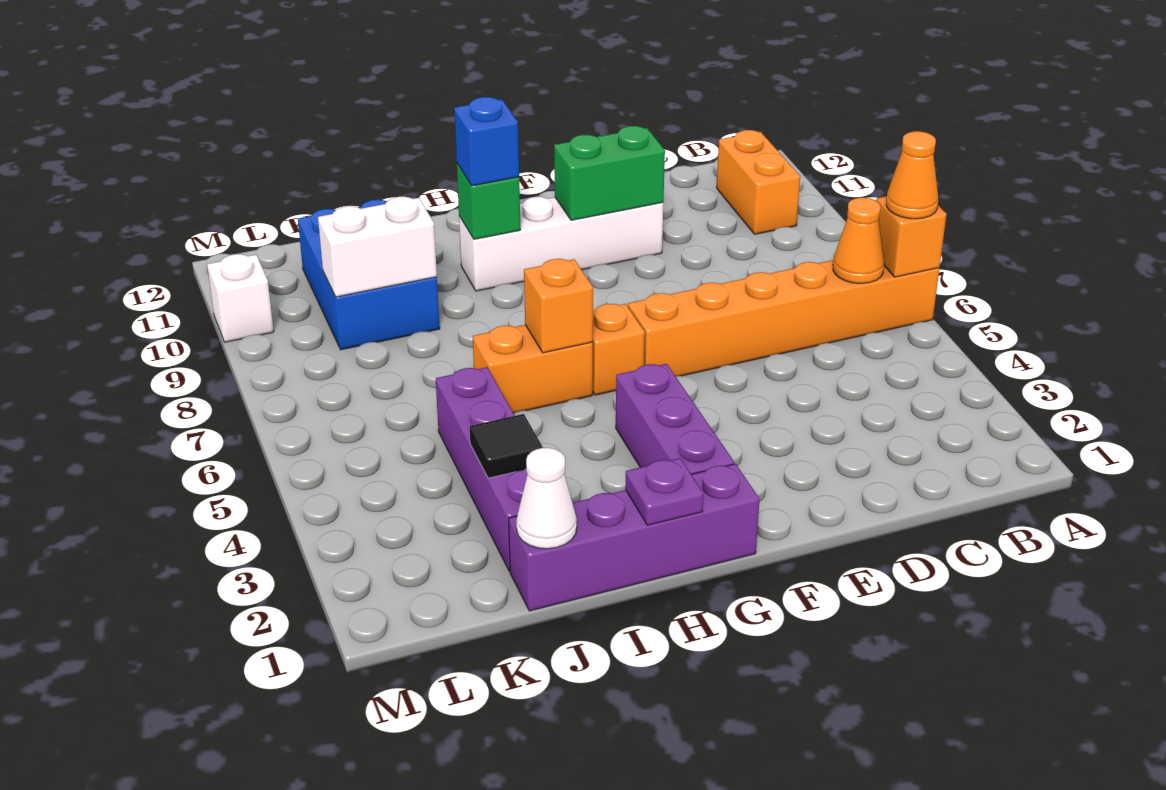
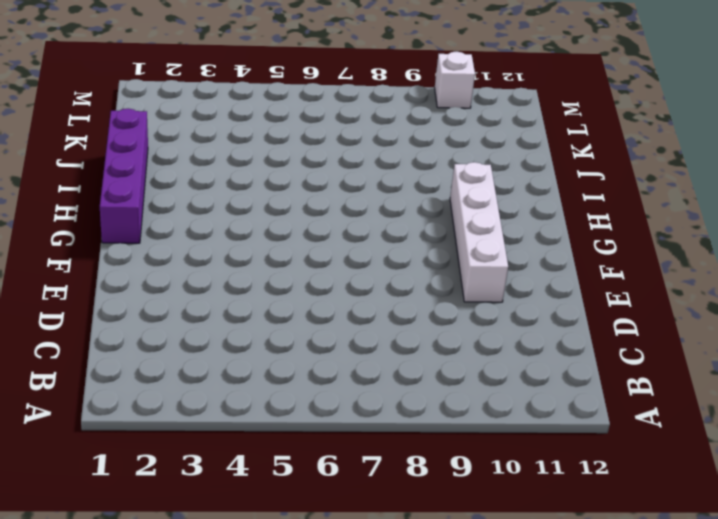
none -> orange 1x6 brick [628,260,939,376]
none -> orange 1x2 brick [717,130,800,234]
none -> purple 1x3 brick [616,364,734,474]

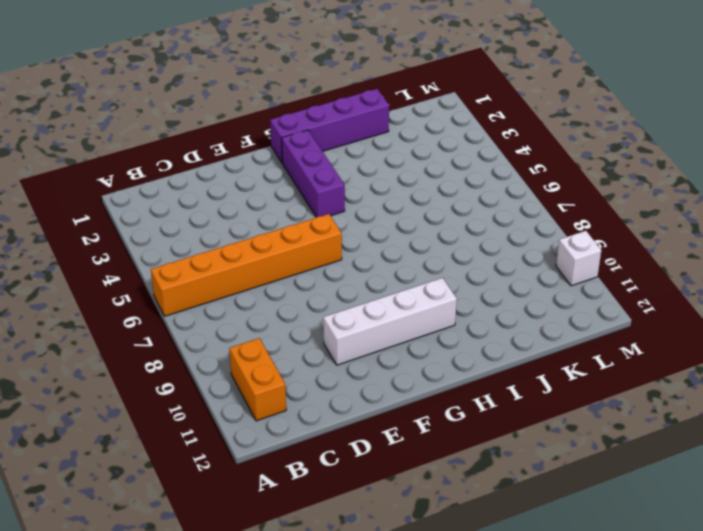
none -> orange 1x1 brick [592,304,645,395]
none -> orange 1x2 brick [473,325,593,413]
none -> purple 1x4 brick [436,367,527,571]

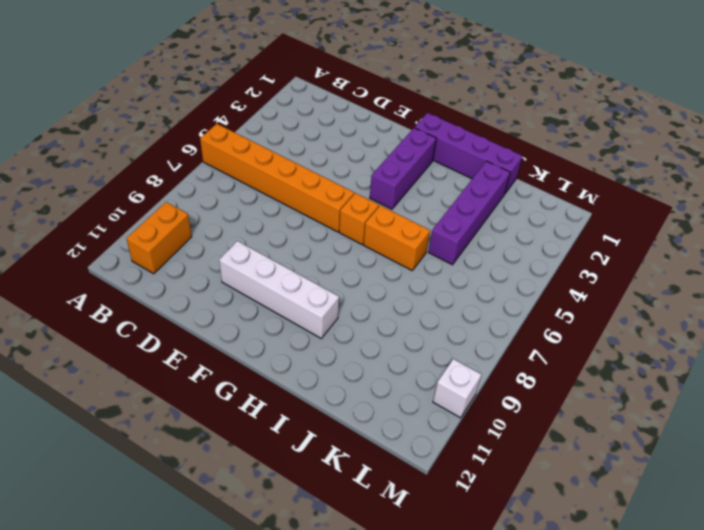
none -> blue 2x3 brick [298,200,440,350]
none -> orange 1x1 brick [877,196,947,277]
none -> orange 1x1 cone [833,198,884,284]

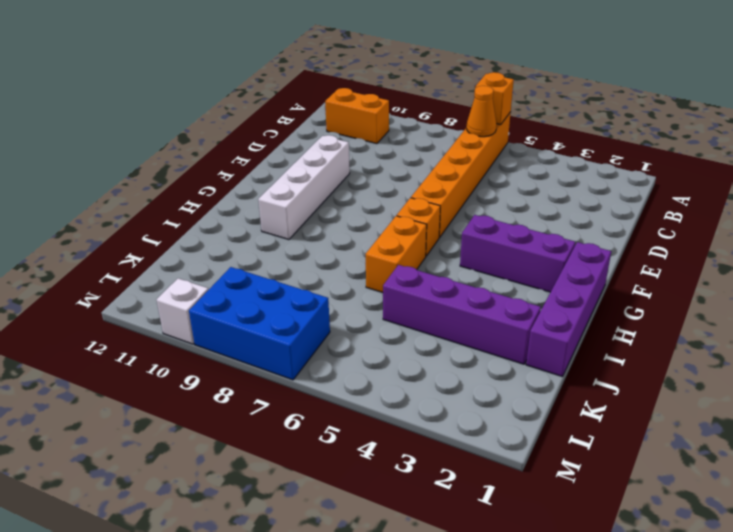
blue 2x3 brick [189,267,330,380] -> blue 2x3 brick moved to [298,200,440,350]
none -> green 1x2 brick [554,126,665,220]
none -> purple 1x1 plate [625,458,703,525]
none -> orange 1x1 brick [524,259,593,353]

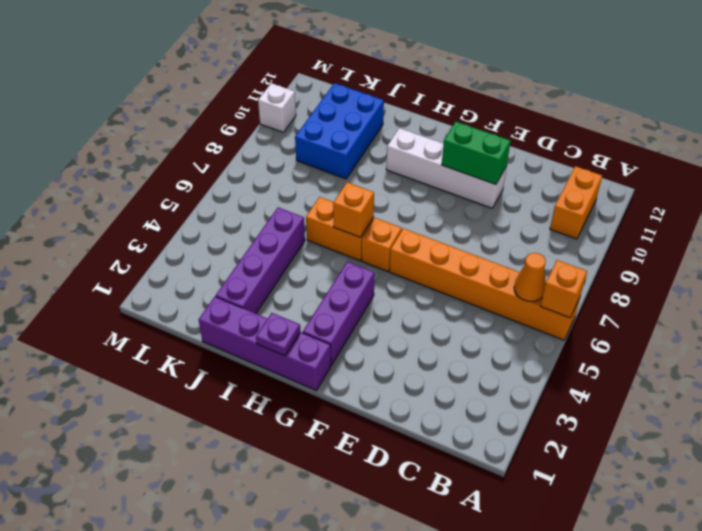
none -> green 1x1 brick [457,164,520,239]
none -> white 1x1 cone [516,448,577,549]
none -> black 1x1 tile [470,414,543,478]

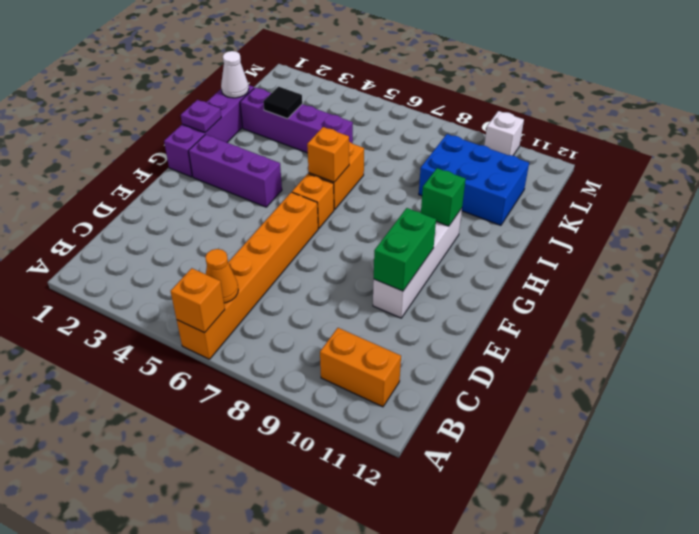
none -> white 1x2 brick [318,197,437,297]
none -> orange 1x1 cone [886,131,938,219]
none -> blue 1x1 brick [454,97,519,186]

